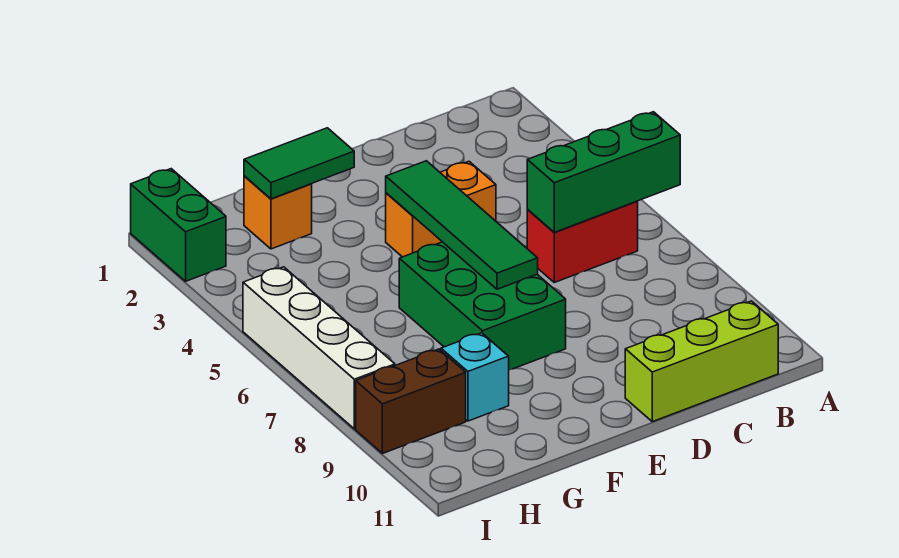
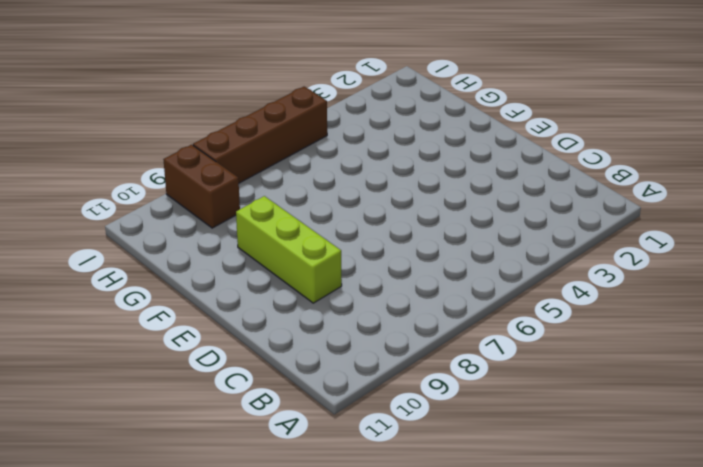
lime 1x3 brick [236,196,342,303] -> lime 1x3 brick moved to [625,301,778,422]
brown 1x4 brick [193,87,327,183] -> white 1x4 brick [243,267,395,429]
none -> red 1x2 brick [527,201,638,282]
none -> orange 1x2 brick [386,161,496,257]
none -> green 2x3 brick [399,242,566,370]

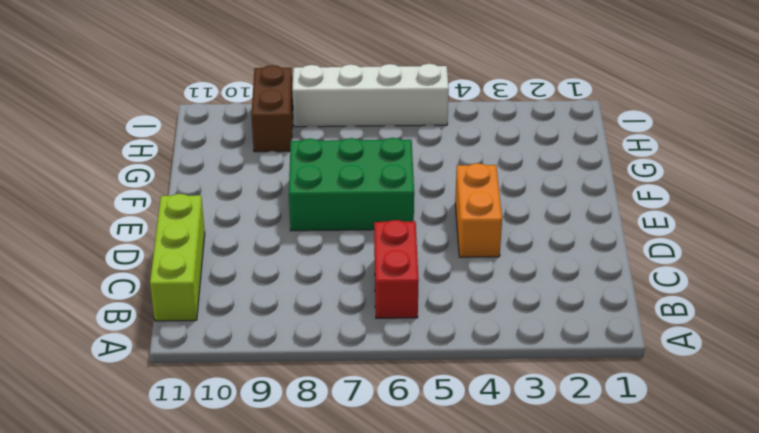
none -> orange 1x1 brick [244,176,312,249]
none -> cyan 1x1 brick [441,333,509,421]
none -> green 1x2 brick [131,169,226,281]

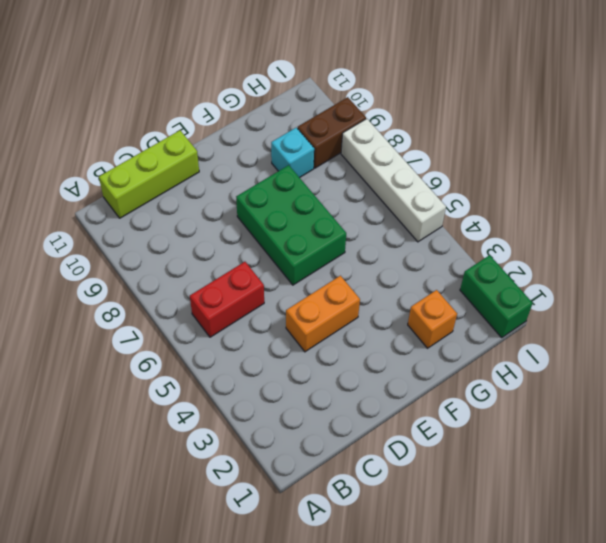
none -> green 1x3 brick [527,112,680,232]
none -> green 1x4 tile [386,161,538,289]
none -> green 1x2 tile [244,128,354,199]

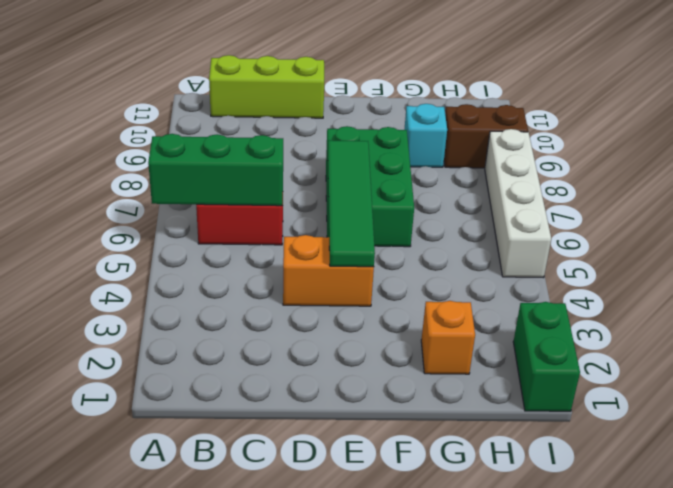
none -> green 1x2 tile [244,128,354,199]

